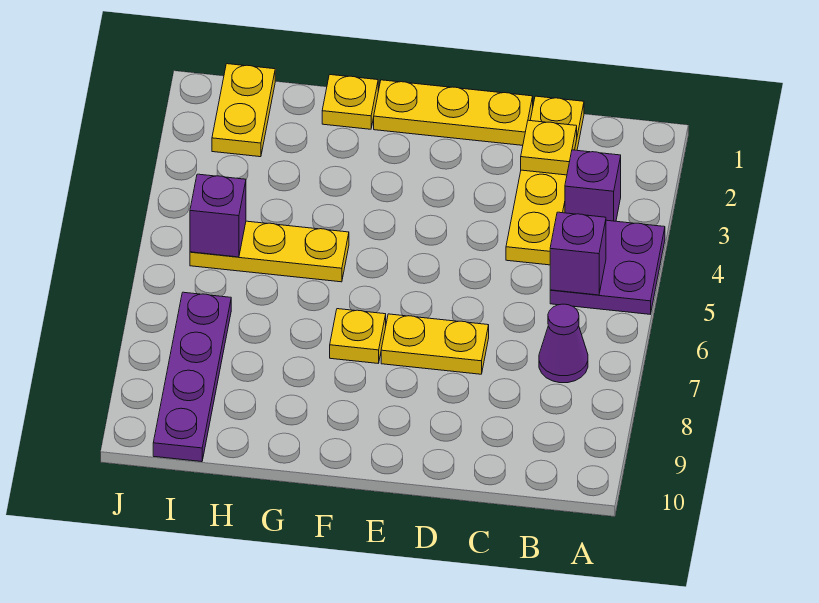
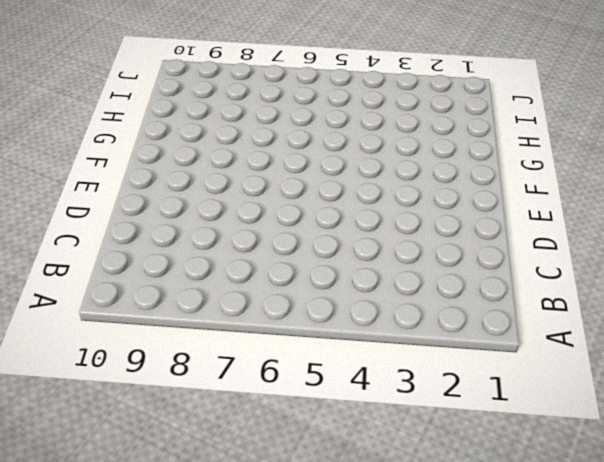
none -> purple 2x2 plate [550,220,665,314]
none -> purple 1x1 brick [565,150,621,221]
none -> purple 1x1 cone [539,304,588,383]

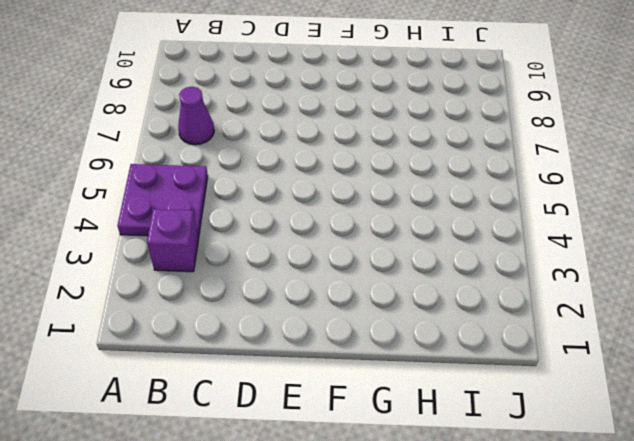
none -> yellow 1x4 plate [506,96,584,265]
none -> yellow 1x3 plate [374,80,533,145]
none -> yellow 1x2 plate [381,314,489,374]

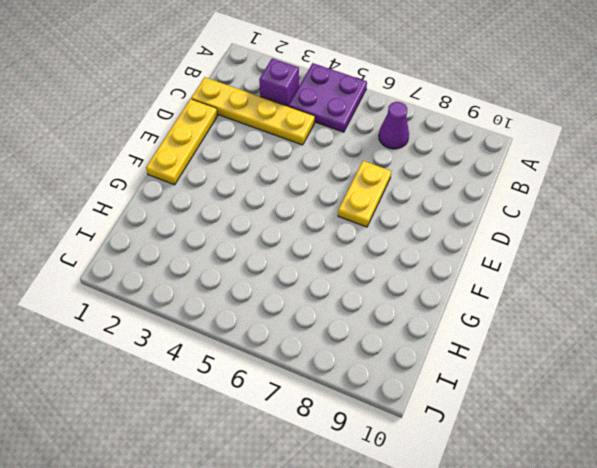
none -> yellow 1x1 plate [330,309,386,363]
none -> yellow 1x1 plate [322,75,378,129]
none -> yellow 1x3 plate [190,221,349,282]

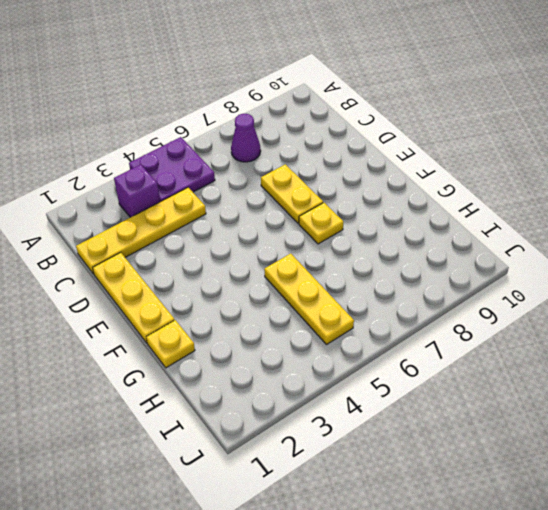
none -> yellow 1x2 plate [212,64,275,157]
none -> purple 1x4 plate [153,292,231,462]
none -> purple 1x1 brick [550,212,606,295]

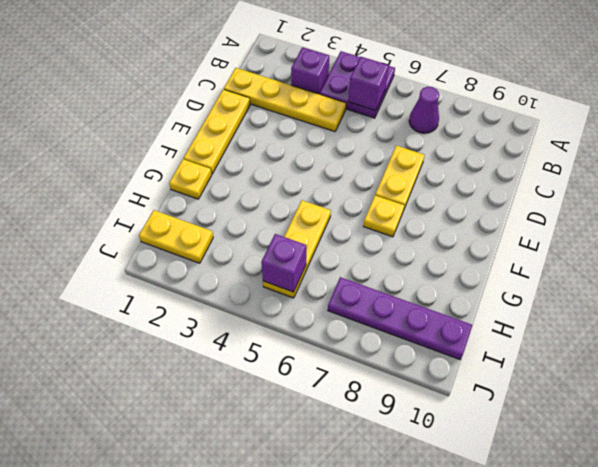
none -> yellow 1x1 plate [521,120,577,175]

